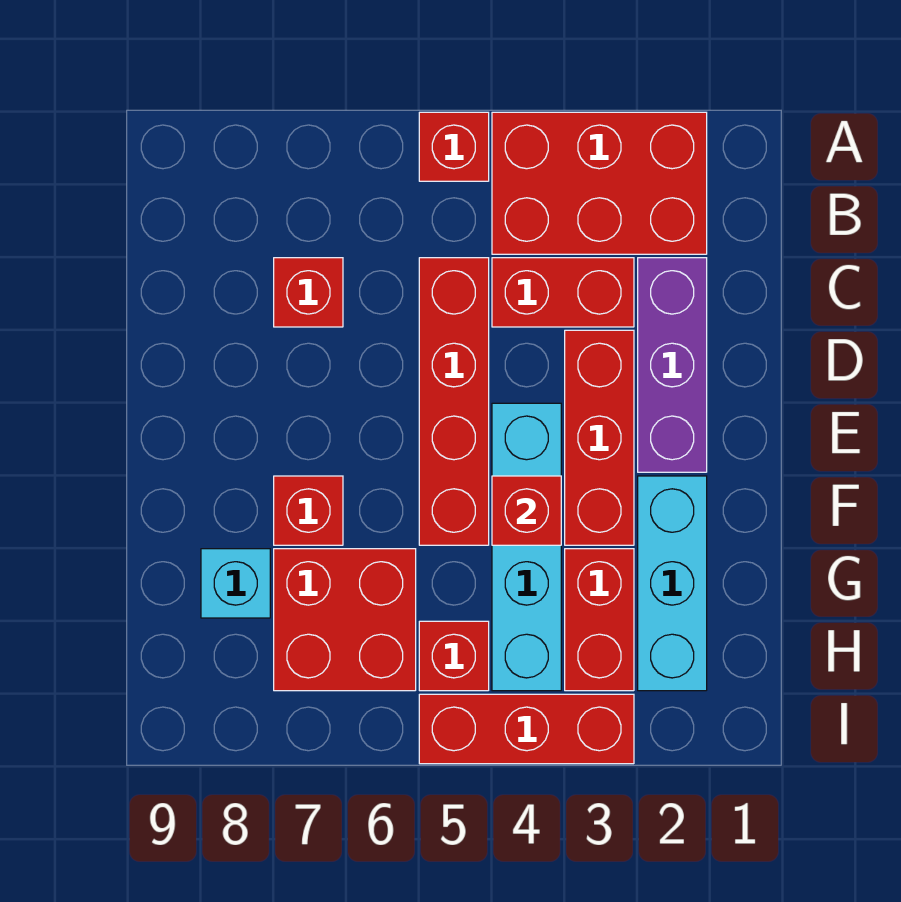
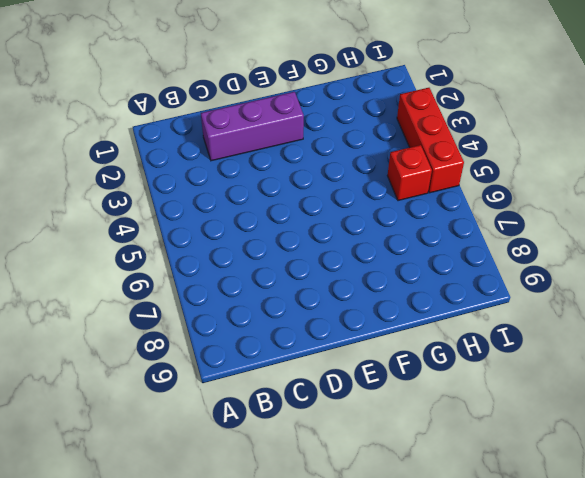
none -> red 2x3 brick [492,112,707,254]
none -> red 1x1 brick [419,112,489,181]
none -> red 1x2 brick [492,258,634,327]

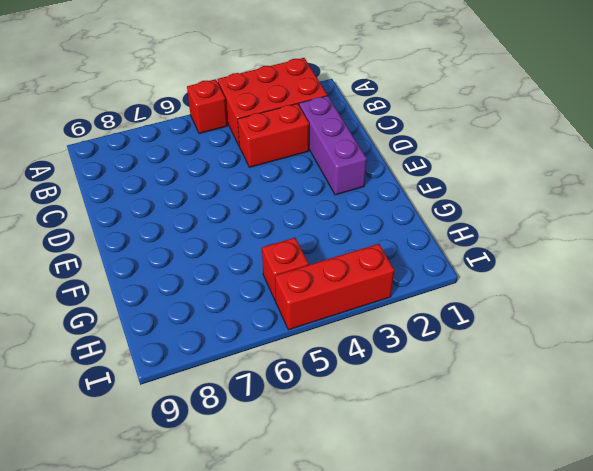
none -> red 1x4 brick [419,258,489,545]
none -> red 1x1 brick [274,258,343,327]
none -> red 1x3 brick [565,330,634,545]

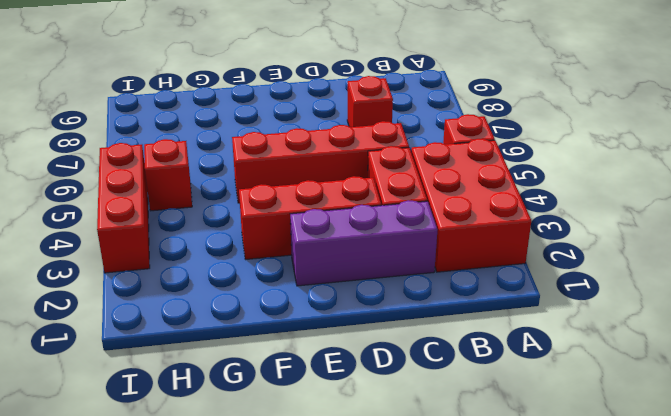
none -> cyan 1x4 brick [492,403,561,691]
none -> cyan 1x3 brick [638,476,707,691]
none -> red 1x1 brick [274,476,343,545]

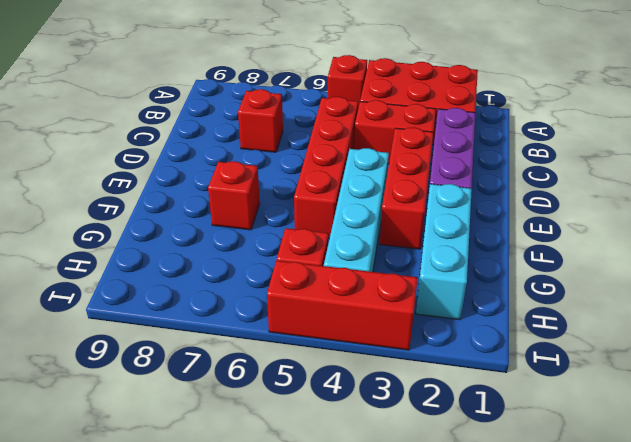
none -> red 1x2 brick [565,549,634,691]
none -> red 2x2 brick [274,549,416,691]
none -> cyan 1x1 brick [201,549,270,618]

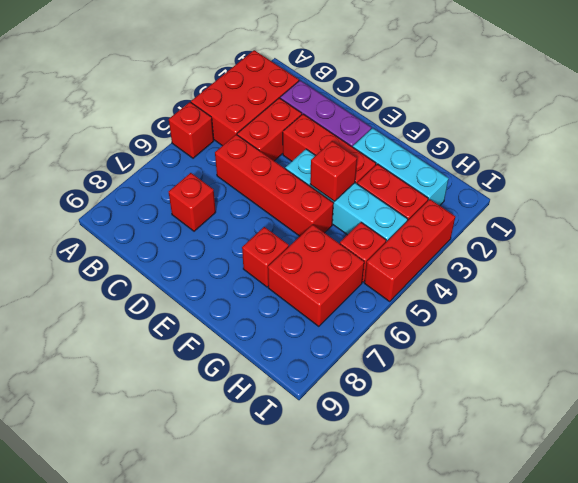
none -> cyan 1x1 brick [201,549,270,618]

